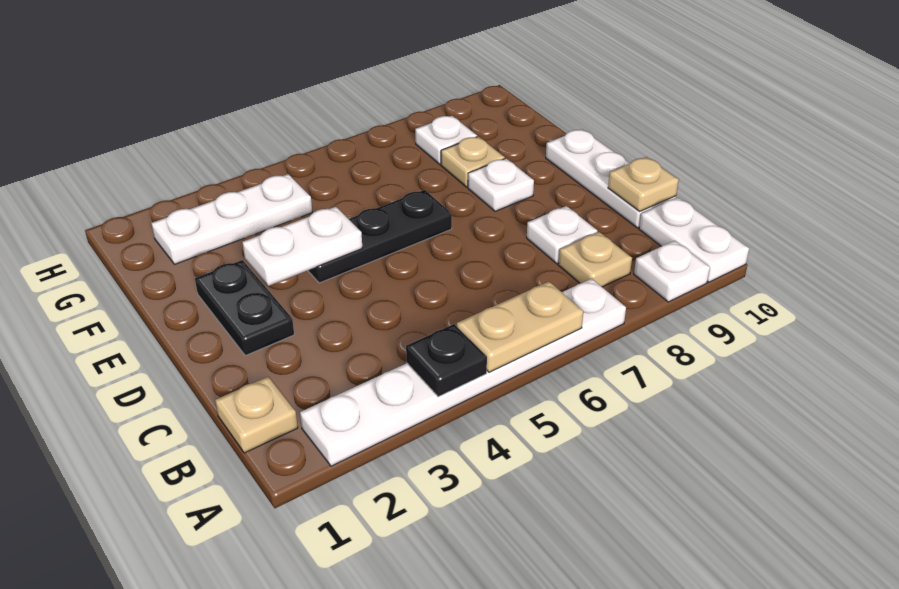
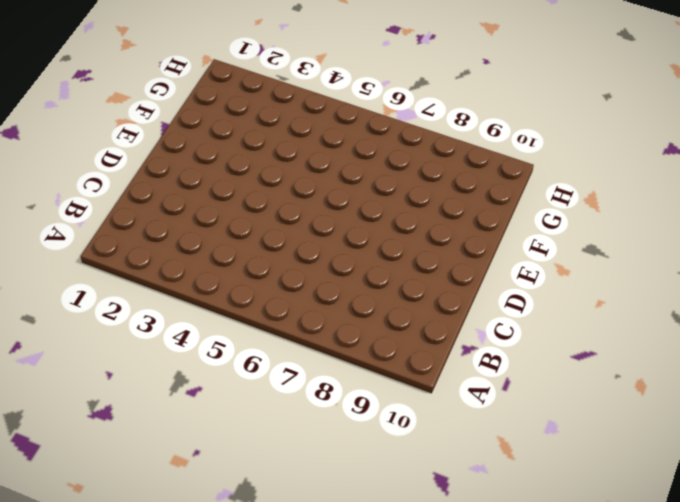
none -> white 1x6 plate [300,279,626,466]
none -> white 1x1 plate [634,241,710,302]
none -> white 1x2 plate [639,198,749,282]

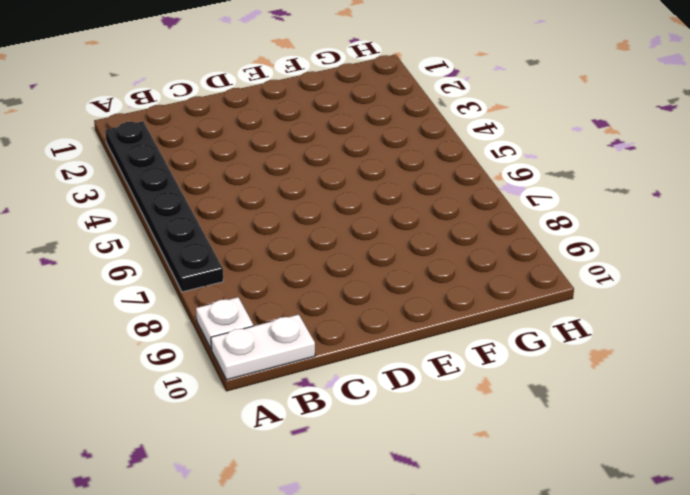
black 1x6 plate [105,121,223,292] -> white 1x6 plate [300,279,626,466]
none -> tan 1x1 plate [215,377,298,453]
none -> tan 1x1 plate [558,232,632,287]
none -> white 1x1 plate [527,206,598,264]

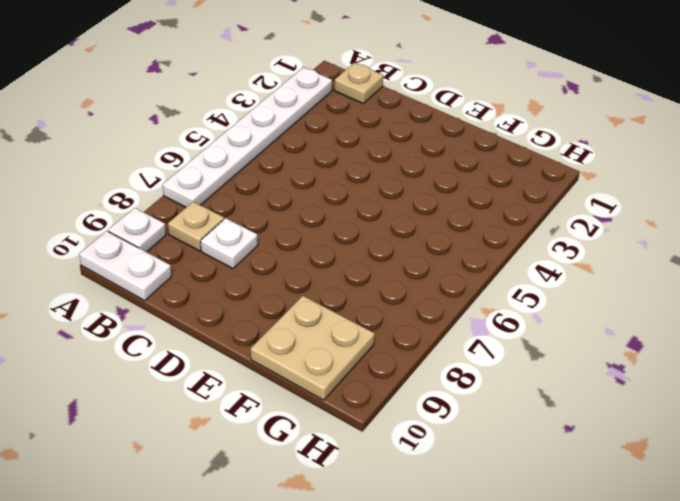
tan 2x2 plate [251,296,375,400] -> none
none -> white 1x3 plate [546,129,676,228]
none -> black 1x2 plate [195,260,294,356]
none -> black 1x3 plate [308,190,452,283]

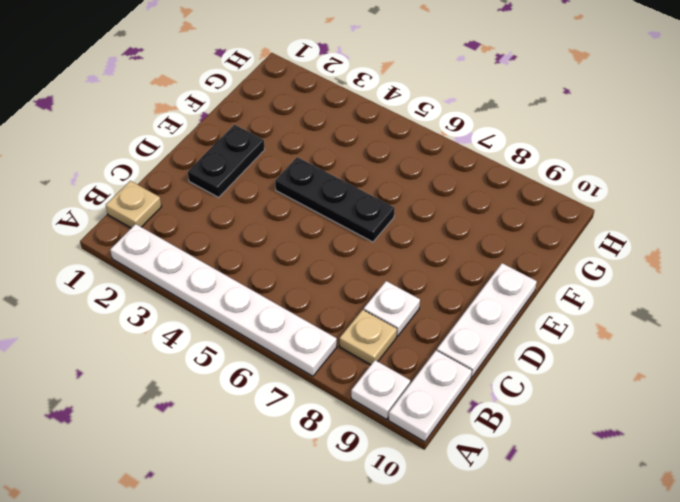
none -> white 1x1 plate [468,158,534,211]
none -> tan 1x1 plate [441,136,505,187]
none -> white 1x3 plate [151,174,312,264]

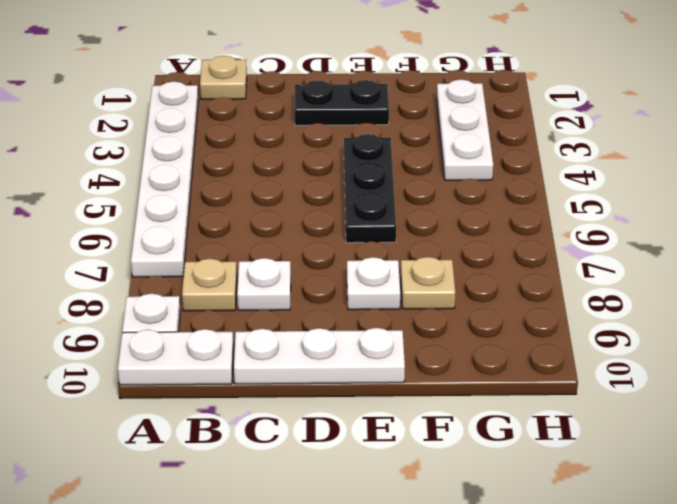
none -> white 1x1 plate [415,116,477,164]
none -> black 1x1 plate [406,324,487,397]
none -> tan 1x2 plate [457,281,583,372]

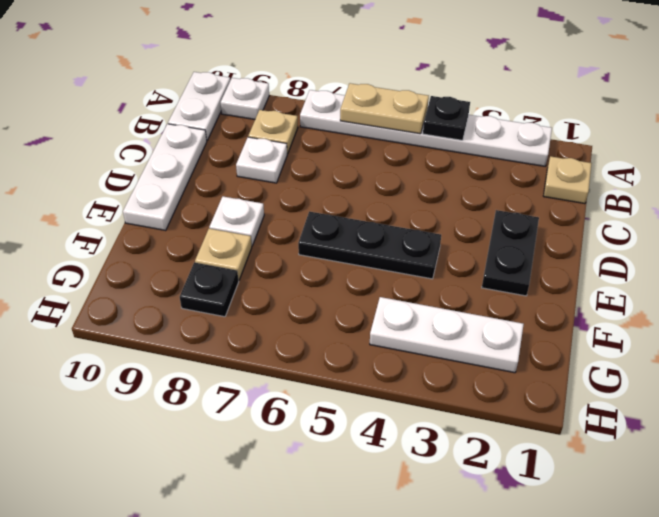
black 1x1 plate [180,263,239,317] -> white 1x1 plate [415,116,477,164]
none -> tan 1x1 plate [608,157,679,211]
none -> white 1x2 plate [242,207,362,286]

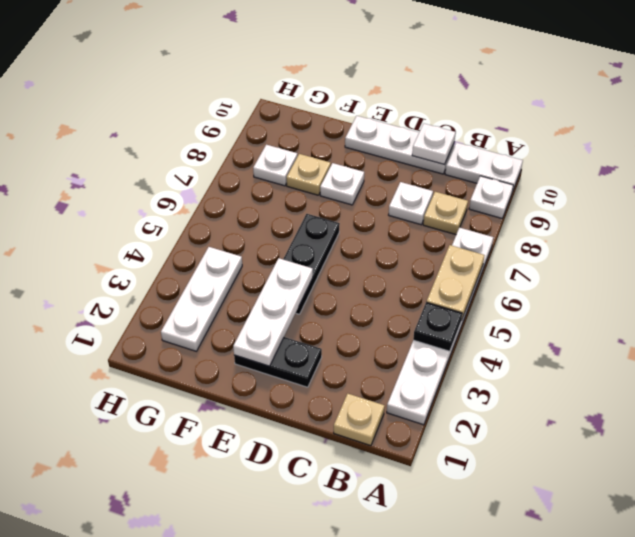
white 1x1 plate [412,124,456,165] -> tan 1x1 plate [608,157,679,211]
white 1x3 plate [233,258,313,366] -> white 1x2 plate [242,207,362,286]

